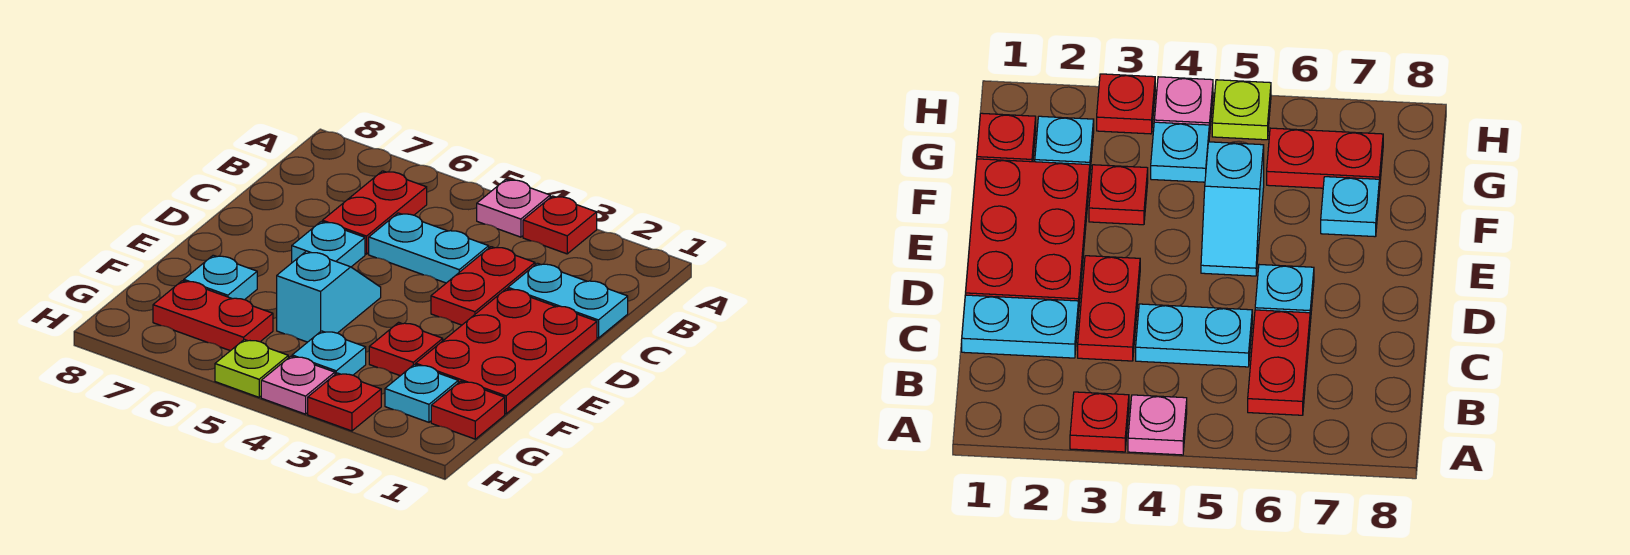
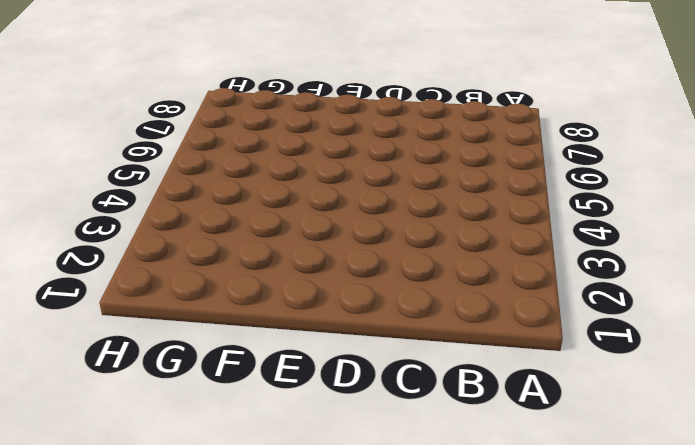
none -> red 1x1 plate [523,196,597,254]
none -> pink 1x1 plate [477,179,550,237]
none -> red 1x2 plate [322,171,427,254]

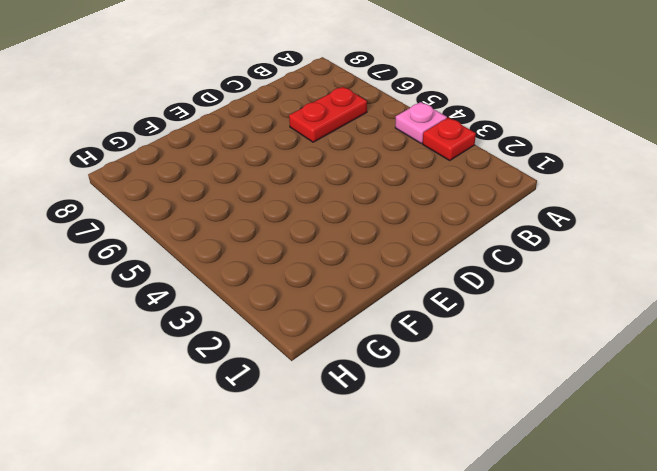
none -> cyan 1x2 plate [508,263,628,338]
none -> red 1x2 plate [431,247,535,325]
none -> cyan 1x2 plate [369,213,489,283]

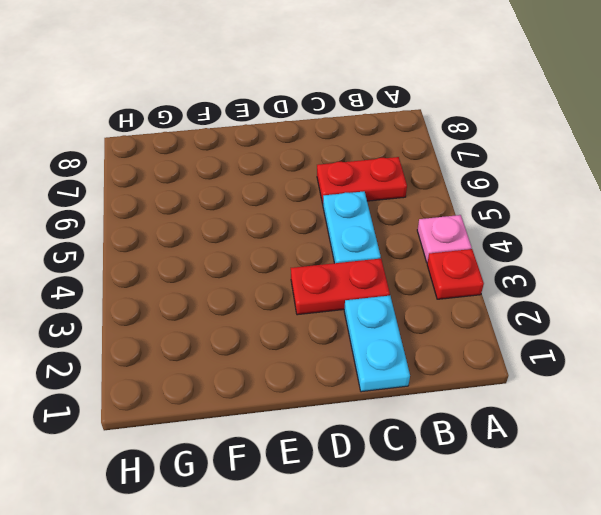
none -> red 2x3 plate [416,289,597,414]
none -> cyan 1x1 plate [292,222,365,267]
none -> cyan 1x2 slope [277,251,381,342]

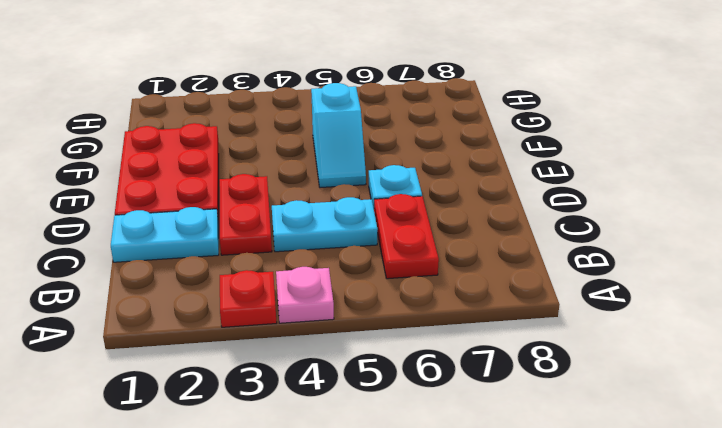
none -> red 1x1 plate [369,322,443,376]
none -> cyan 1x1 plate [184,255,257,300]
none -> red 1x1 plate [431,381,505,439]

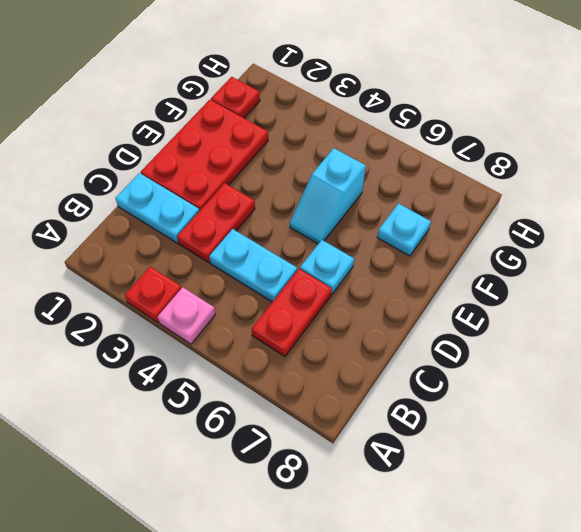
none -> red 1x1 plate [369,322,443,376]
none -> cyan 1x1 plate [385,365,458,422]
none -> cyan 1x1 plate [292,331,366,375]

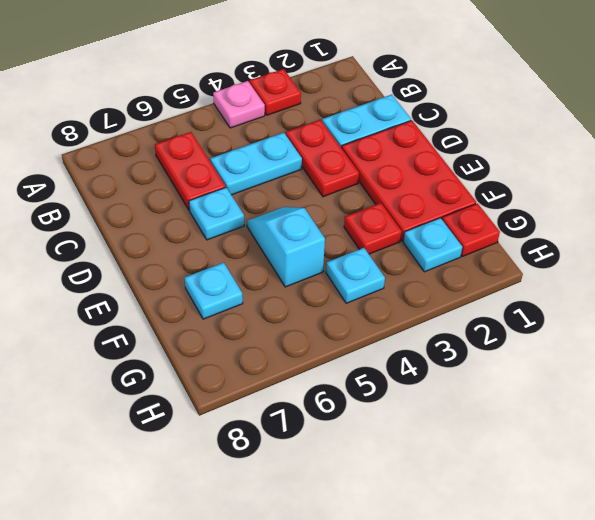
none -> red 1x2 plate [153,281,273,351]
none -> red 1x1 plate [308,373,381,431]
none -> pink 1x1 plate [261,356,335,414]

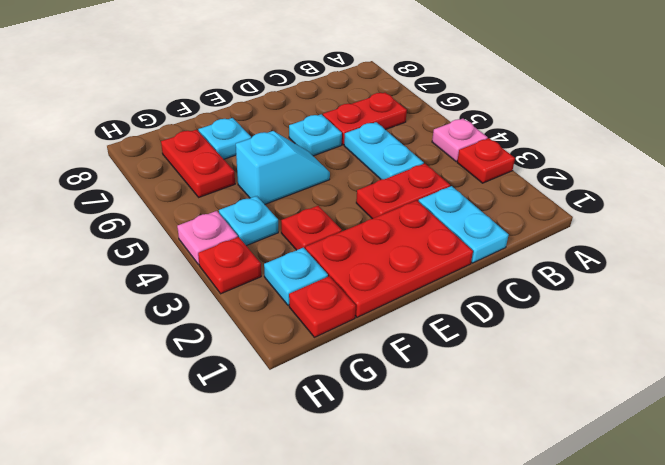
none -> lime 1x1 plate [215,340,288,397]

